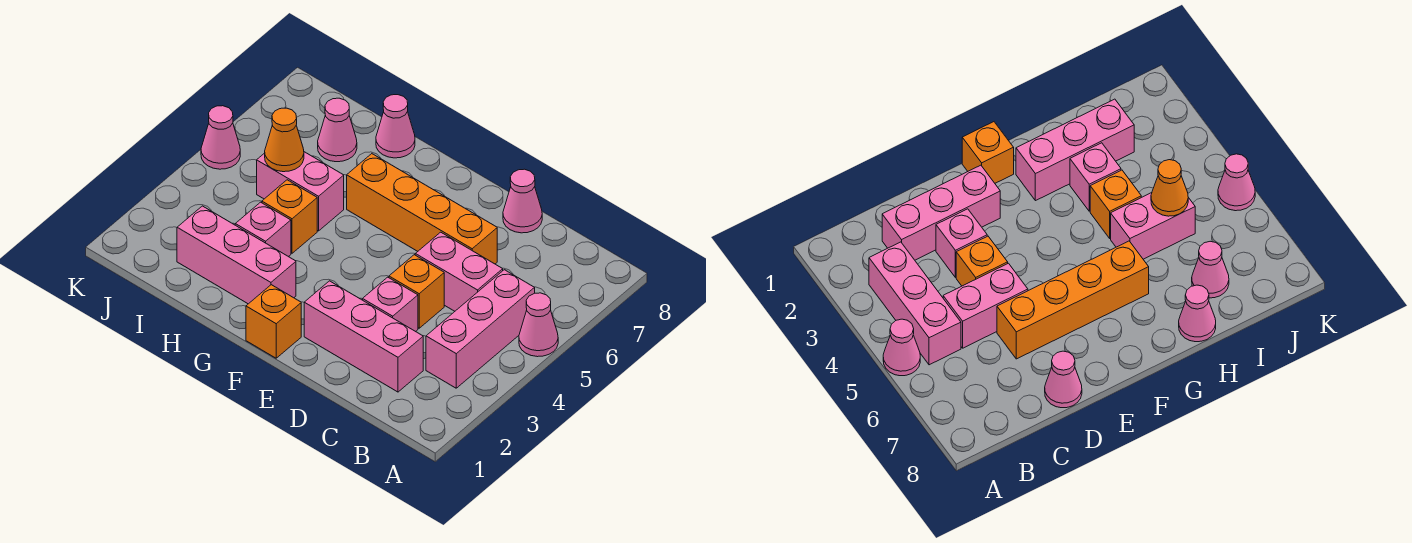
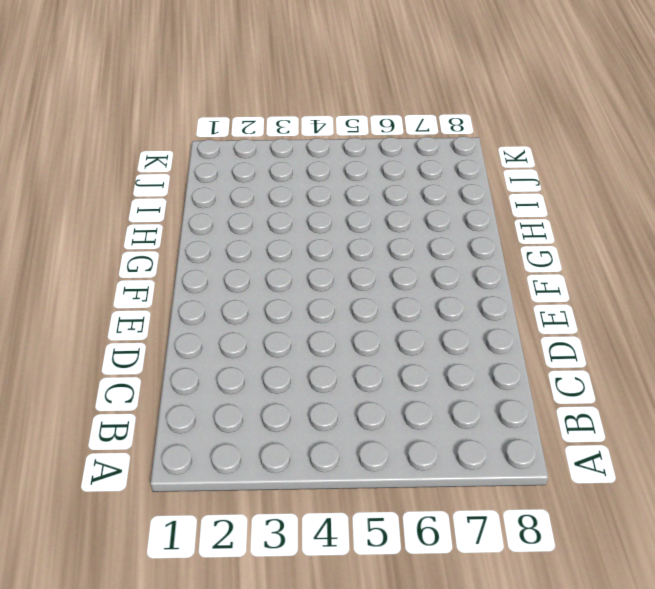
none -> pink 1x1 cone [519,293,558,357]
none -> pink 1x3 brick [426,270,535,388]
none -> pink 1x3 brick [304,281,423,392]

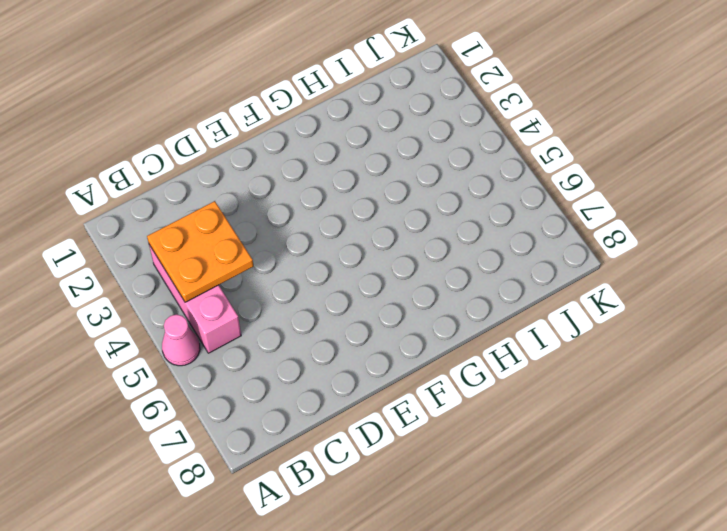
orange 2x2 plate [147,201,253,302] -> none
none -> pink 1x3 brick [304,281,423,392]
none -> pink 1x2 brick [415,232,503,311]
none -> pink 1x1 brick [363,277,418,332]

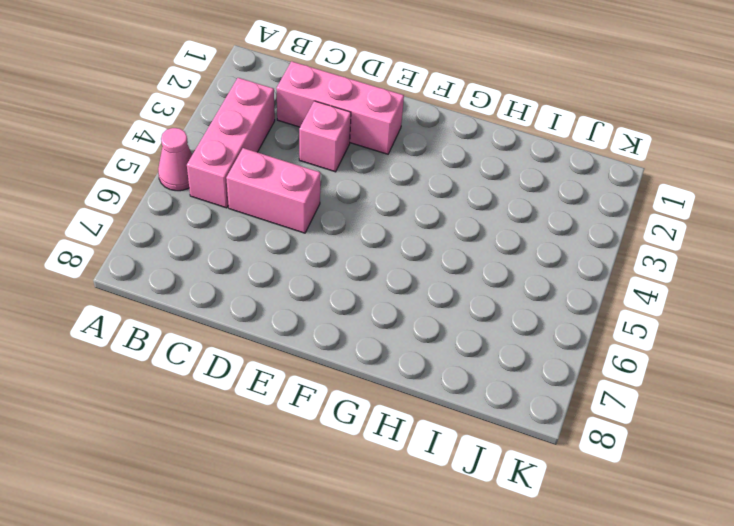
none -> orange 1x1 brick [389,255,444,328]
none -> orange 1x4 brick [347,154,497,264]
none -> pink 1x1 cone [503,169,542,233]

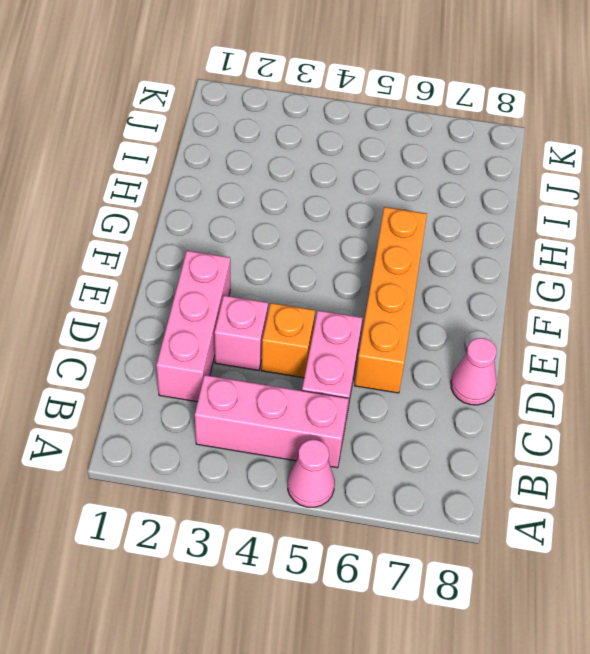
none -> orange 1x1 brick [246,285,301,358]
none -> pink 1x3 brick [177,206,296,304]
none -> pink 1x1 brick [235,202,291,257]

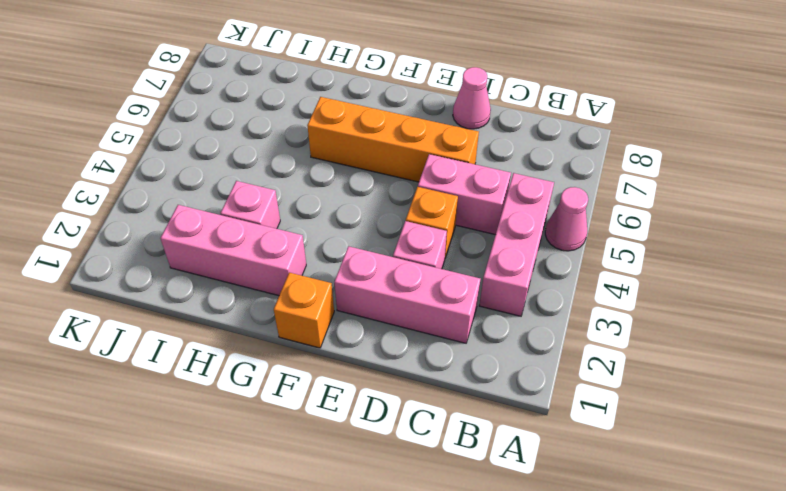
none -> orange 1x1 brick [262,180,317,253]
none -> pink 1x2 brick [257,152,344,231]
none -> pink 1x1 cone [376,95,415,158]

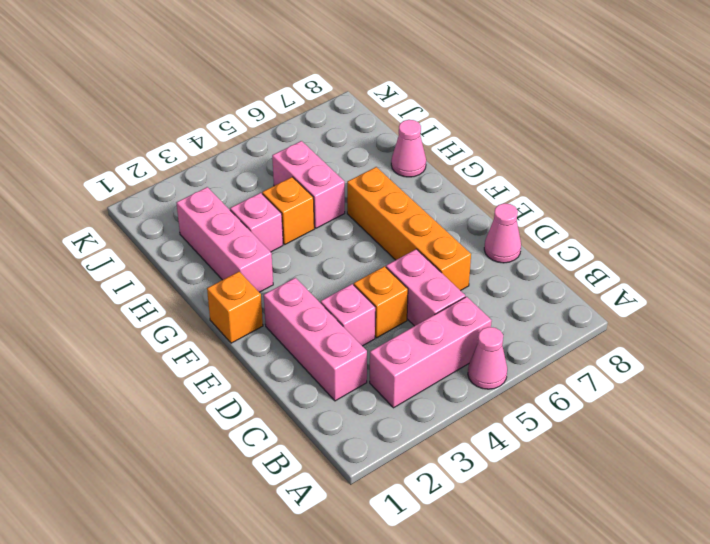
none -> pink 1x1 cone [318,98,357,162]
none -> pink 1x1 cone [201,106,240,169]
none -> orange 1x1 cone [265,108,304,172]

